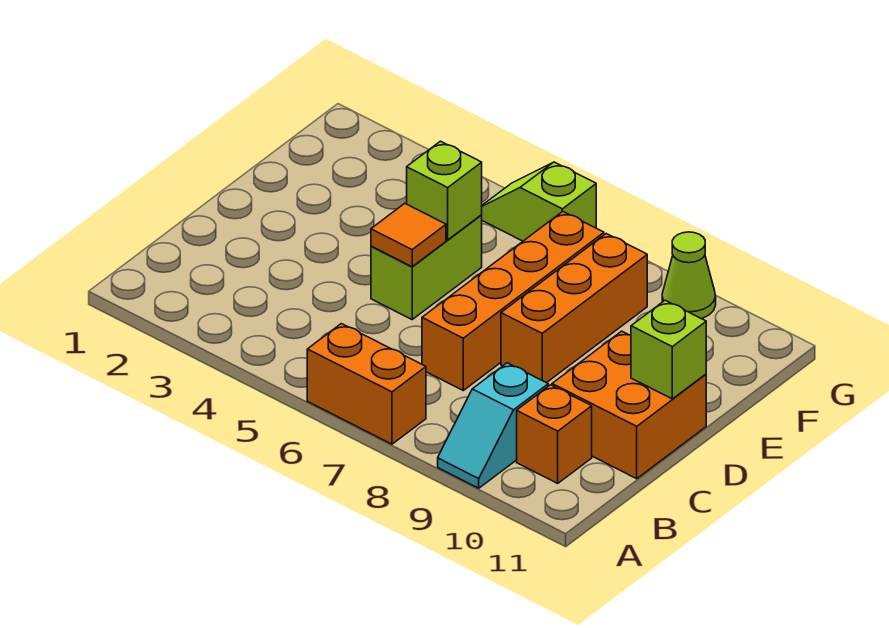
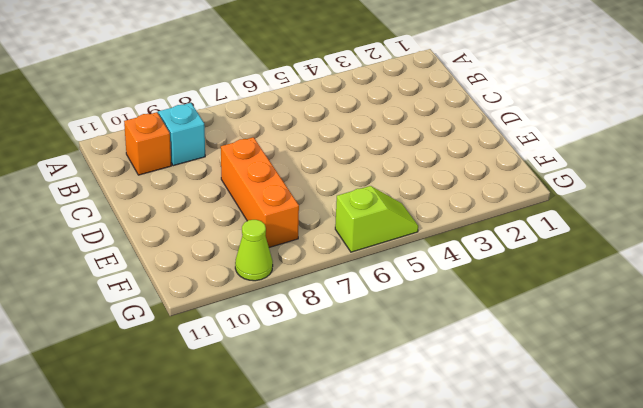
none -> orange 1x2 brick [307,324,426,444]
none -> orange 1x4 brick [422,211,604,390]
none -> orange 2x2 brick [552,331,706,479]

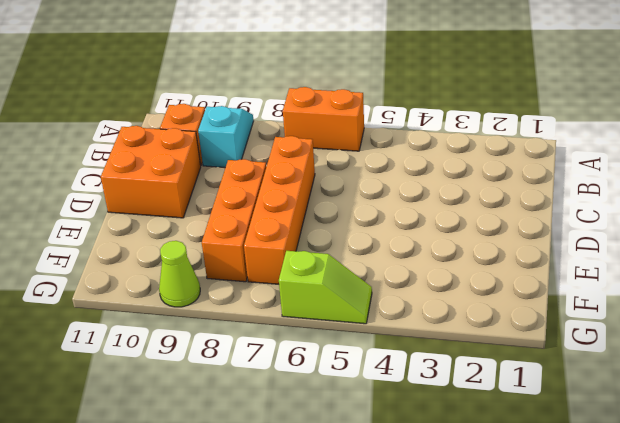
none -> lime 1x2 brick [371,215,482,319]
none -> orange 1x1 tile [371,204,446,267]
none -> lime 1x1 brick [631,300,706,399]

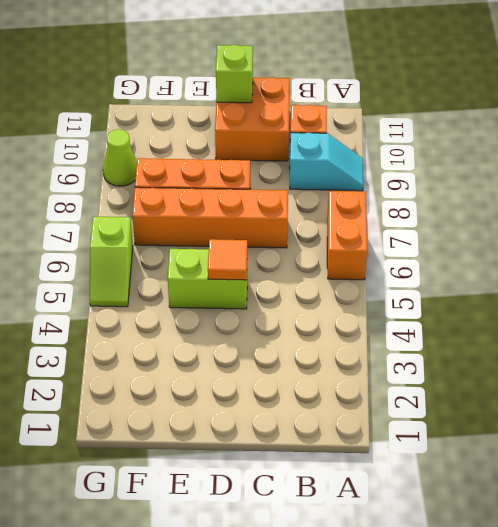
none -> lime 1x1 brick [407,141,482,240]

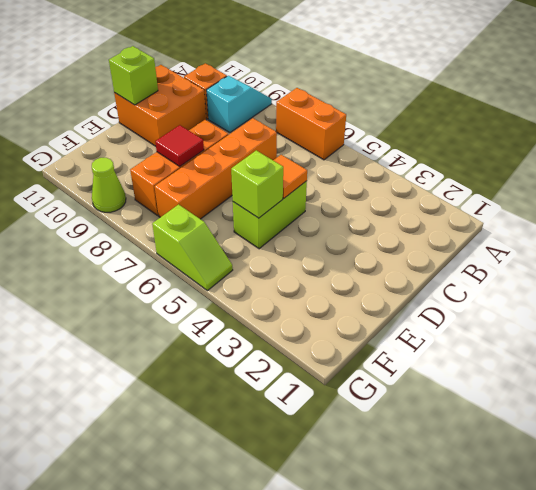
red 1x1 tile [155,125,204,166] -> none

